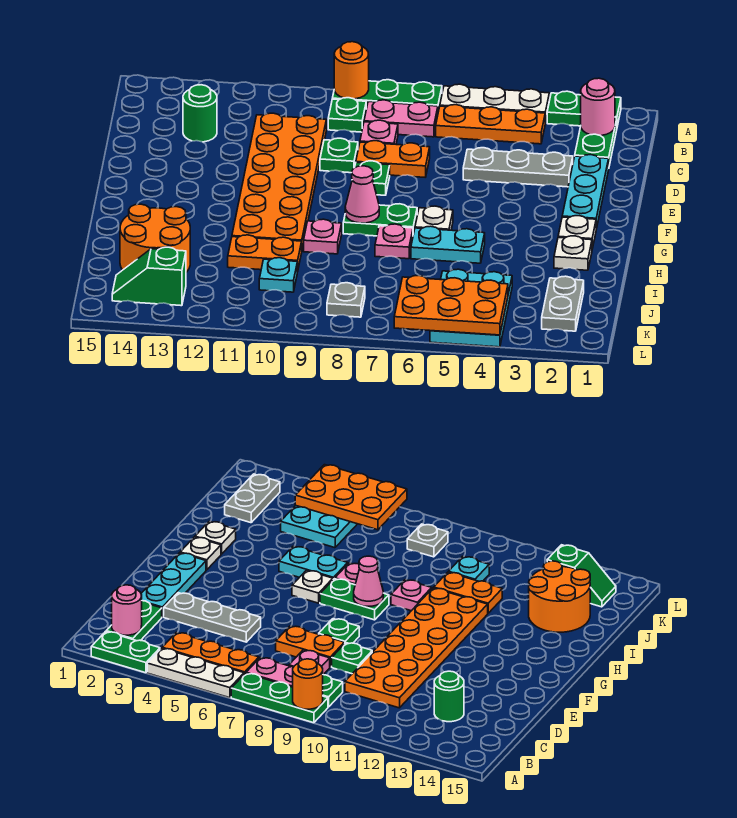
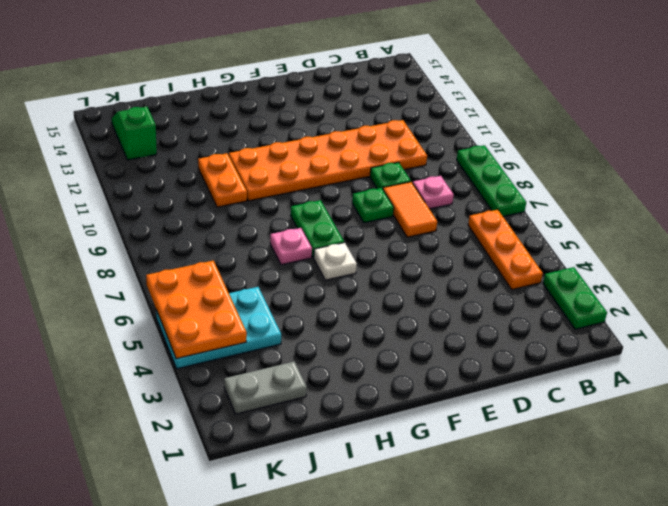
orange 1x2 tile [383,182,437,237] -> orange 1x2 plate [356,141,430,177]
none -> white 1x3 plate [440,84,549,123]
none -> green 1x2 plate [575,118,617,166]
none -> pink 1x2 plate [364,100,438,137]
none -> green 1x1 plate [328,98,366,132]

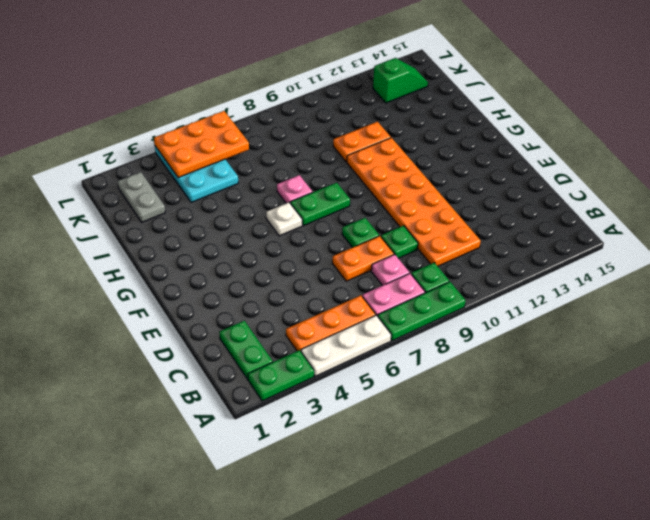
none -> green 1x1 round brick [183,85,217,142]
none -> cyan 1x3 plate [562,155,609,229]
none -> grey 1x3 plate [463,148,573,187]
none -> white 1x1 plate [558,216,596,249]

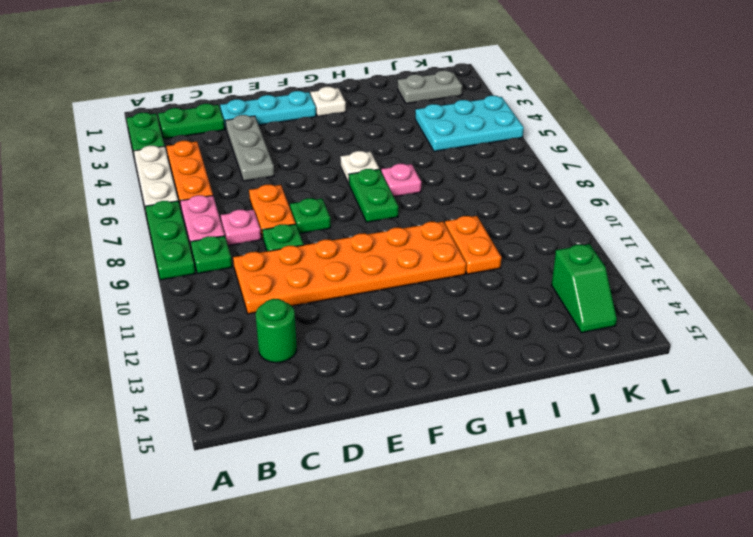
none -> white 1x1 plate [554,236,592,270]
none -> cyan 1x2 plate [411,226,485,263]
none -> pink 1x1 plate [304,219,342,254]
none -> orange 2x2 round brick [120,204,190,272]

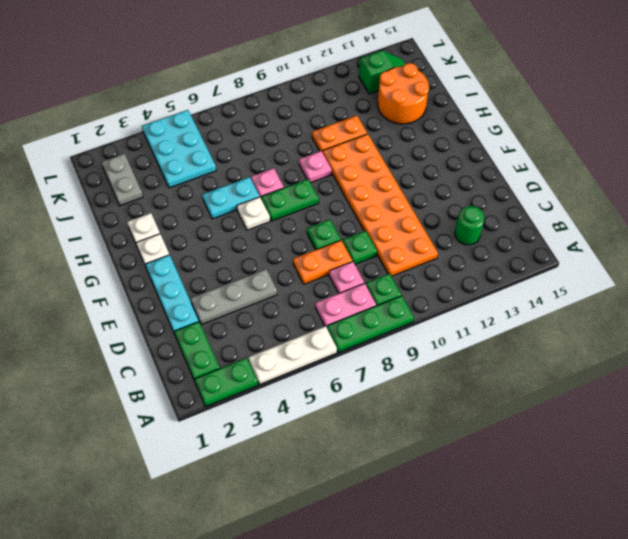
none -> orange 1x3 plate [436,105,545,144]
none -> cyan 1x1 plate [259,258,297,292]
none -> grey 1x1 plate [327,283,365,317]
none -> orange 1x1 round brick [334,42,369,99]

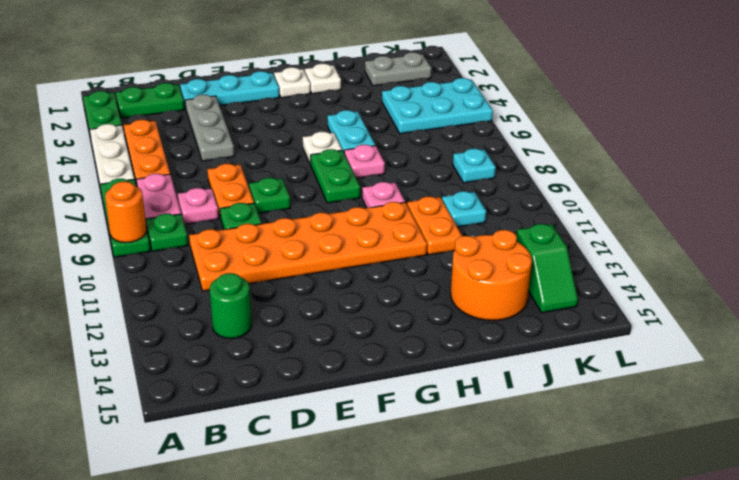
cyan 1x1 plate [453,149,496,183] -> grey 1x1 plate [327,283,365,317]
none -> pink 1x1 round brick [581,78,615,136]
none -> pink 1x1 cone [345,166,379,223]
none -> orange 2x3 plate [394,275,508,335]

